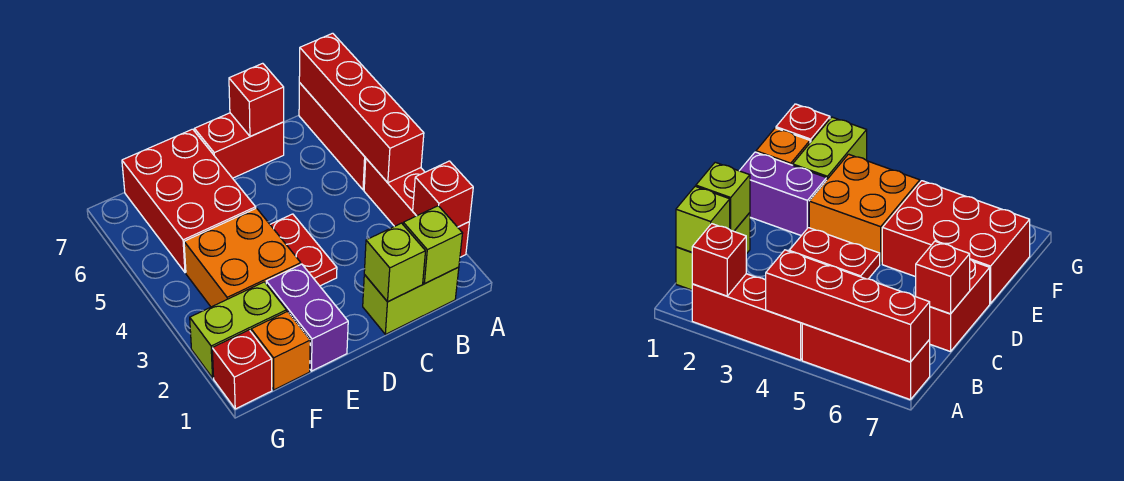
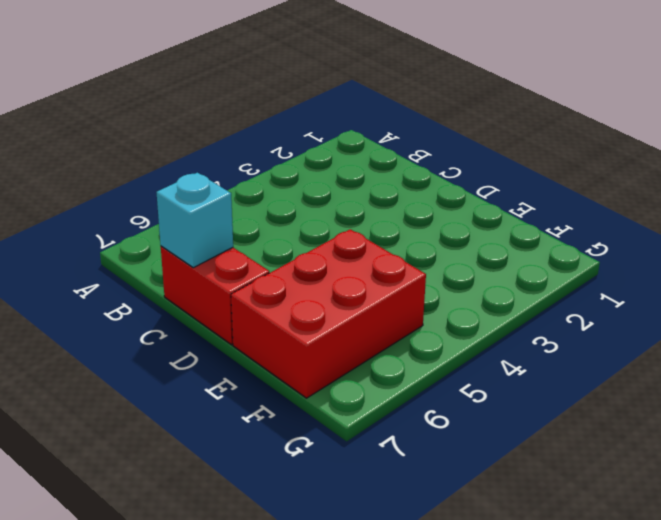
cyan 1x1 brick [156,173,233,268] -> red 1x1 brick [229,63,284,137]
none -> red 1x3 brick [364,159,469,257]
none -> red 1x3 brick [299,83,366,190]
none -> lime 1x2 brick [363,267,459,334]

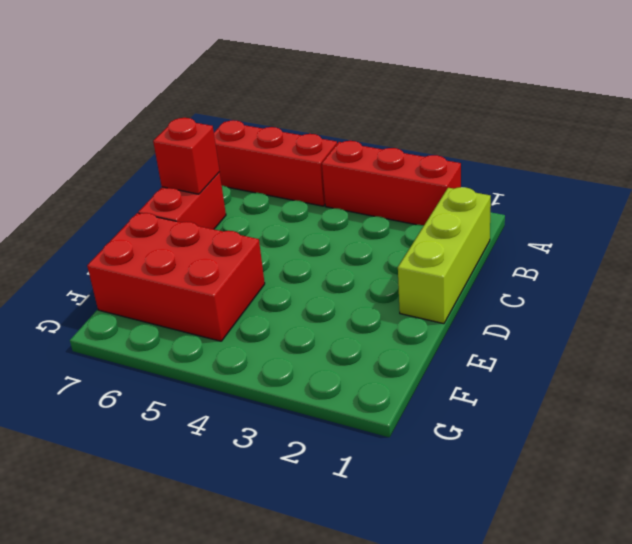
lime 1x3 brick [398,187,491,324] -> lime 1x2 brick [363,267,459,334]
none -> red 1x2 plate [270,214,337,286]
none -> purple 1x2 brick [266,264,348,371]
none -> orange 2x2 brick [184,208,301,307]

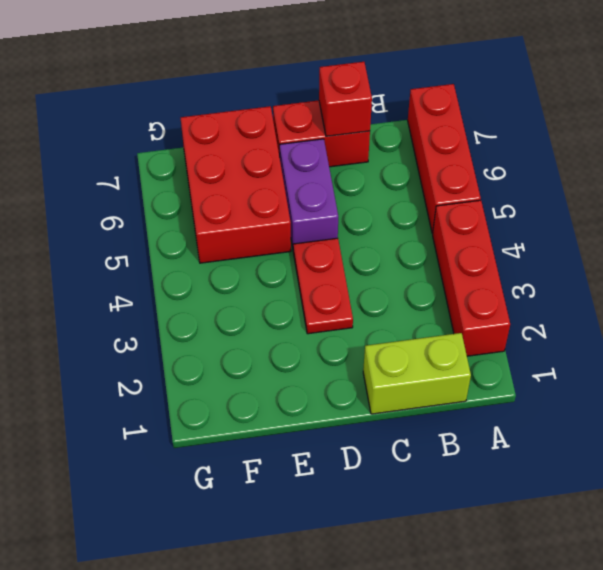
purple 1x2 brick [280,139,338,247] -> purple 1x2 brick moved to [266,264,348,371]
none -> orange 2x2 brick [184,208,301,307]
none -> orange 1x1 brick [251,312,310,390]
none -> lime 1x2 brick [190,282,287,378]

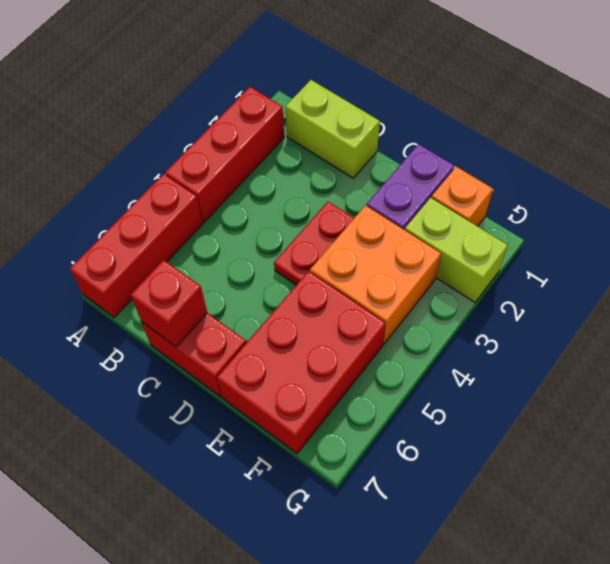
none -> red 1x1 brick [212,330,272,409]
none -> red 1x1 brick [413,161,473,227]
none -> red 1x4 brick [299,33,424,183]

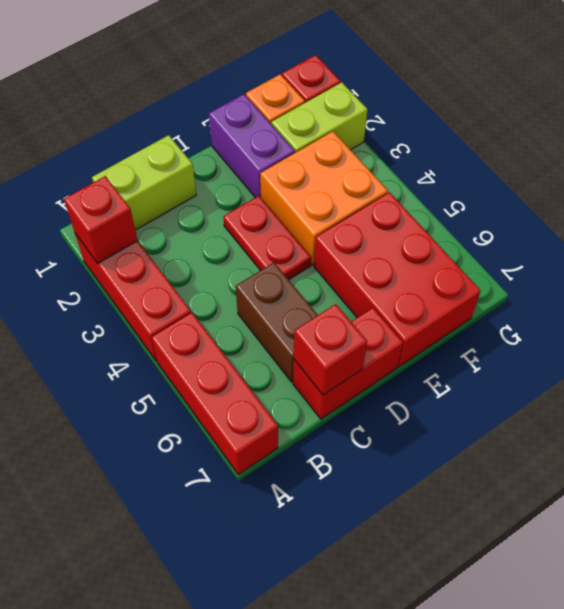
brown 1x2 brick [236,263,318,382] -> none
none -> red 1x4 brick [299,33,424,183]
none -> lime 1x1 brick [403,206,463,284]
none -> lime 1x1 brick [364,223,425,302]

